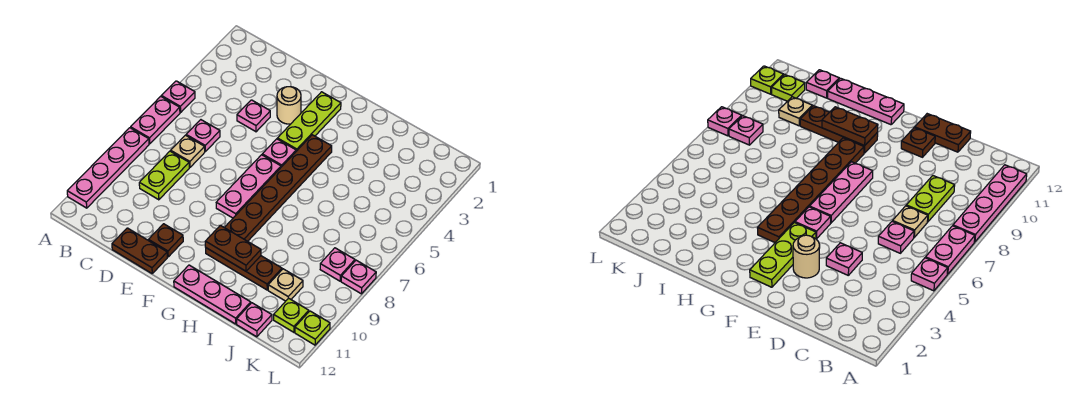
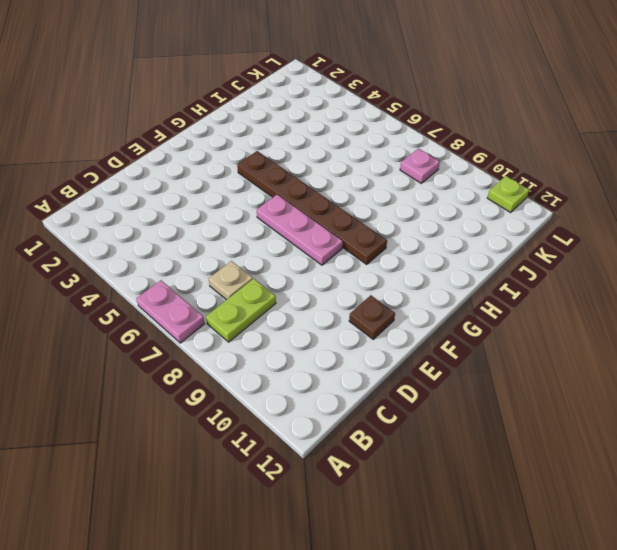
lime 1x2 plate [206,279,276,342] -> lime 1x2 plate turned to [139,151,189,200]
none -> pink 1x1 plate [161,81,195,112]
none -> pink 1x4 plate [67,128,149,208]
none -> pink 1x1 plate [186,120,220,151]

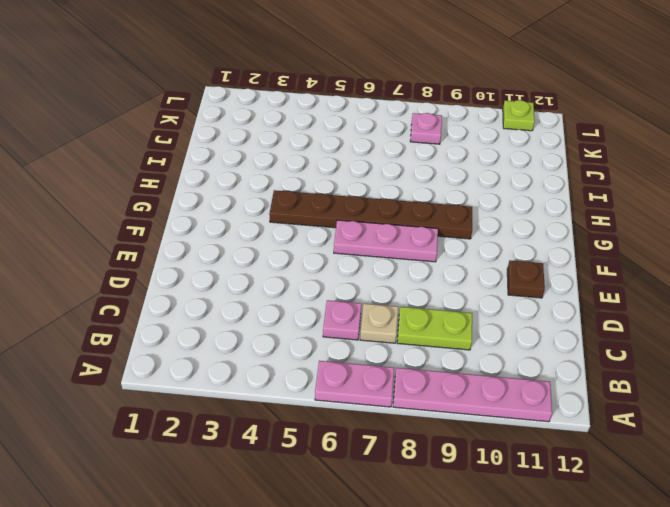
none -> pink 1x1 plate [161,81,195,112]
none -> pink 1x1 plate [237,100,270,132]
none -> brown 1x2 plate [112,228,167,273]

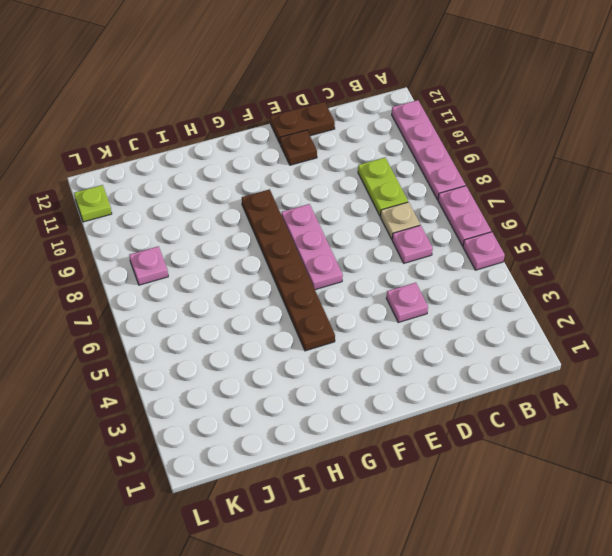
none -> tan 1x1 round brick [277,87,301,124]
none -> lime 1x3 plate [277,92,341,151]
none -> pink 1x1 plate [262,139,296,167]

